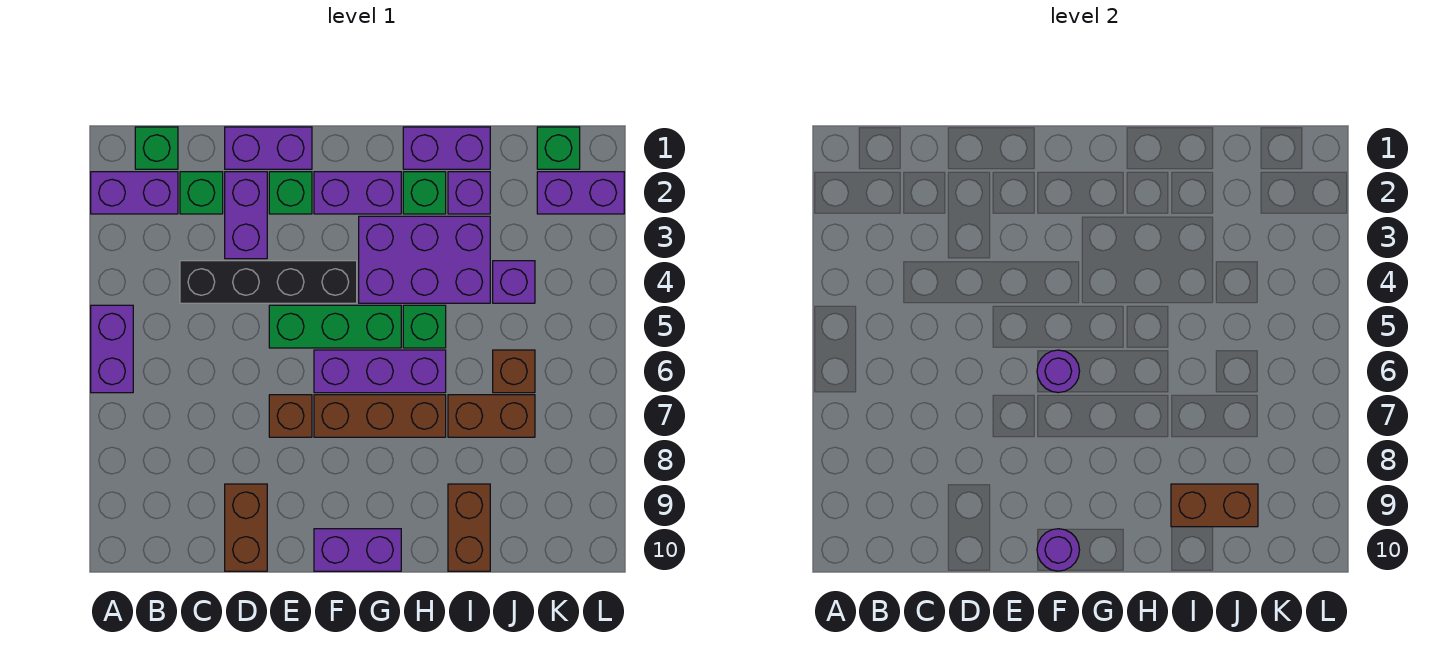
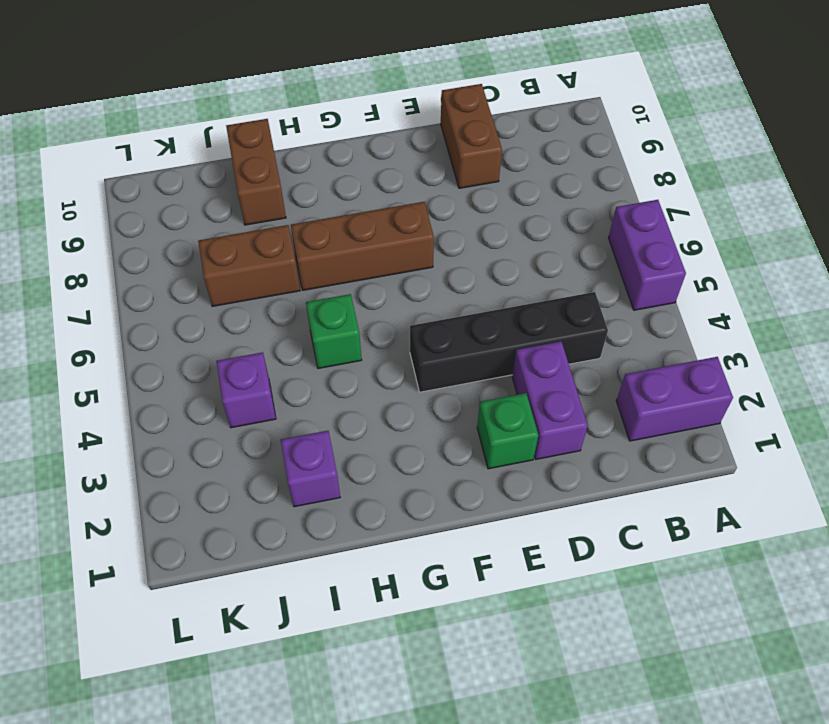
none -> green 1x1 brick [135,127,178,169]
none -> green 1x1 brick [180,172,223,214]
none -> purple 1x2 brick [225,127,312,169]

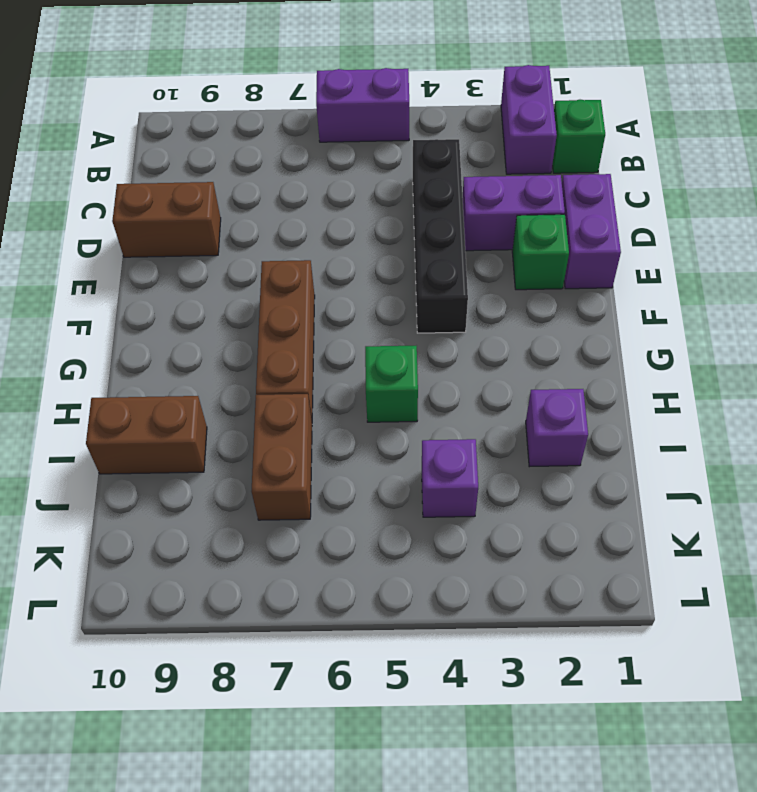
none -> green 1x1 brick [180,172,223,214]
none -> green 1x3 brick [269,305,401,348]
none -> brown 1x1 brick [269,395,312,437]

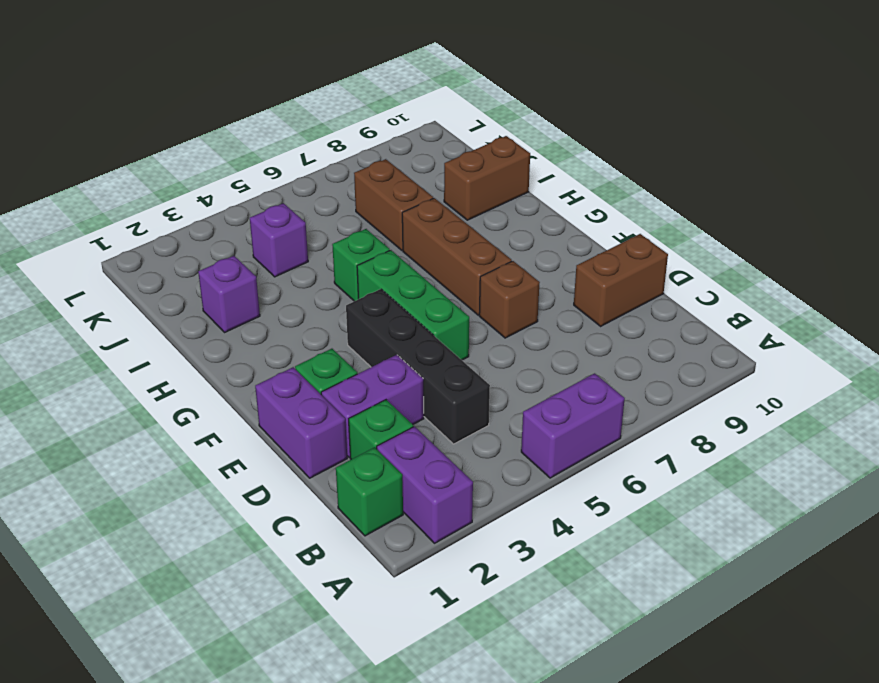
none -> purple 1x2 brick [314,172,401,214]
none -> purple 1x3 brick [314,350,446,393]
none -> purple 1x2 brick [314,529,401,571]

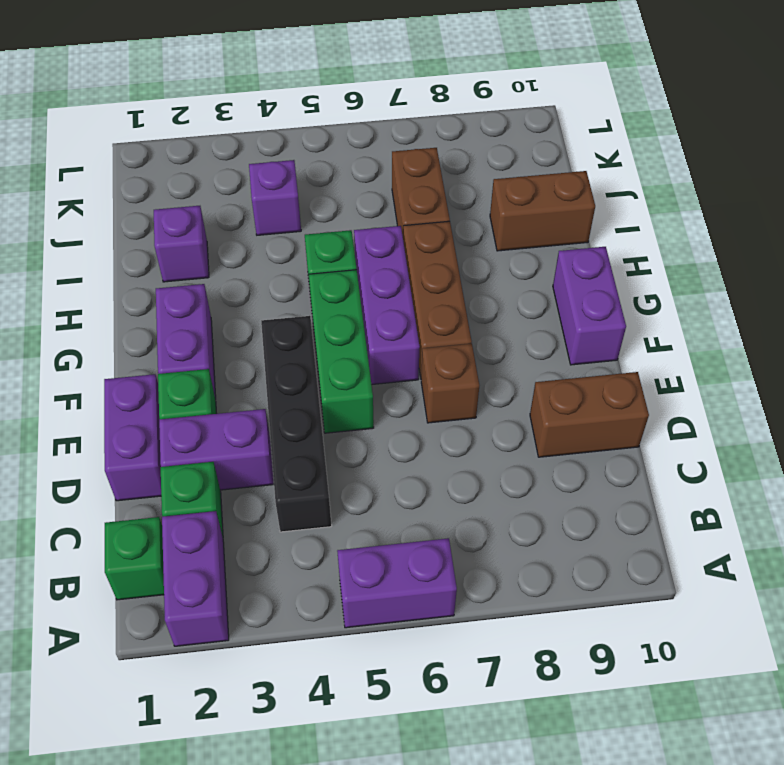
none -> purple 2x3 brick [359,216,490,303]
none -> purple 1x2 brick [403,127,490,169]
none -> green 1x1 brick [403,172,446,214]

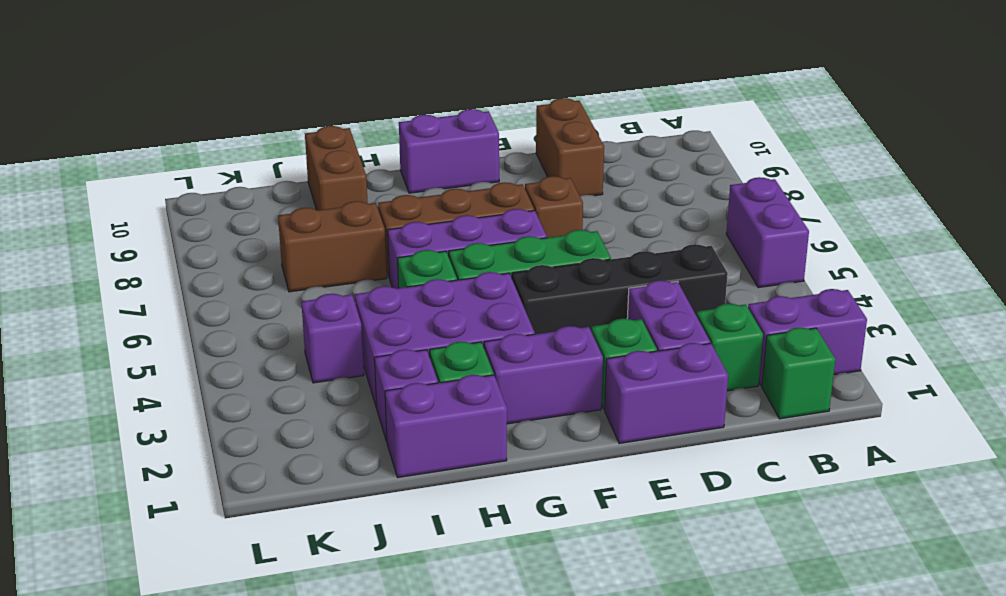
none -> brown 1x1 brick [493,350,535,393]
none -> green 1x1 brick [537,127,580,169]
none -> purple 1x2 brick [537,172,624,214]

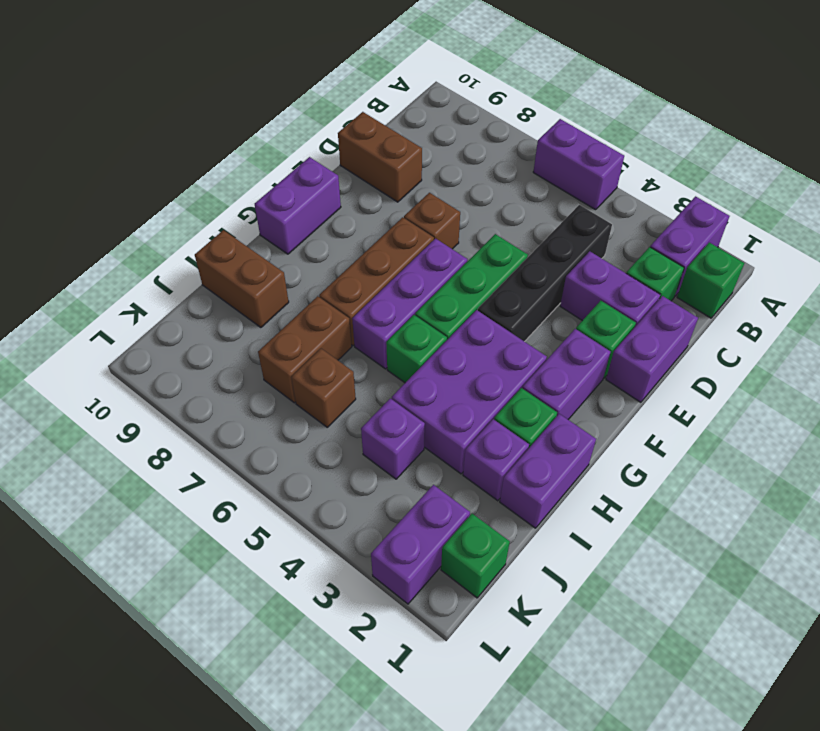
none -> purple 1x1 round brick [1037,350,1080,393]
none -> purple 1x1 round brick [1037,529,1079,571]
none -> brown 1x2 brick [1171,484,1258,527]

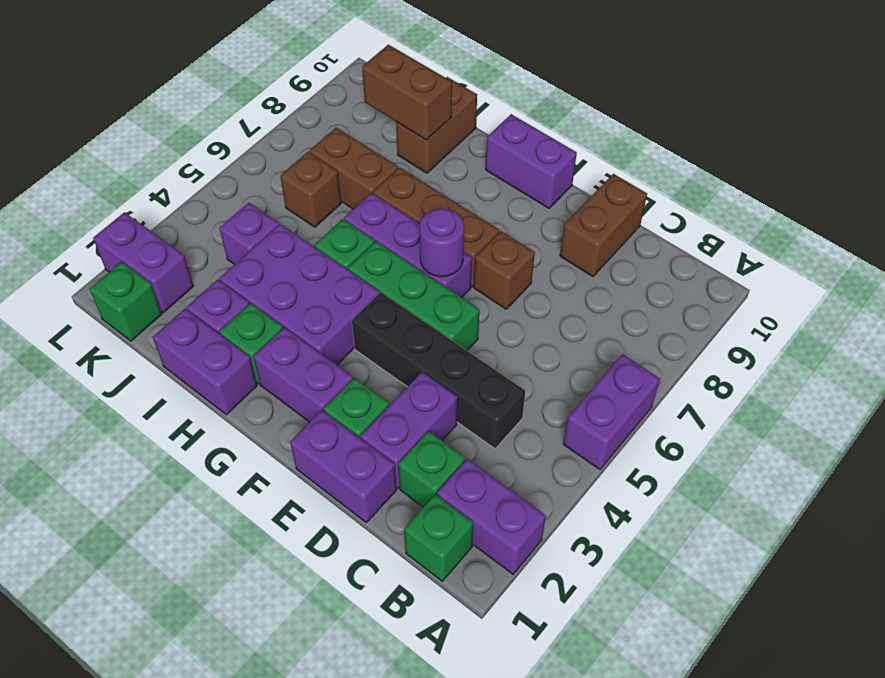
none -> purple 1x1 round brick [1037,529,1079,571]

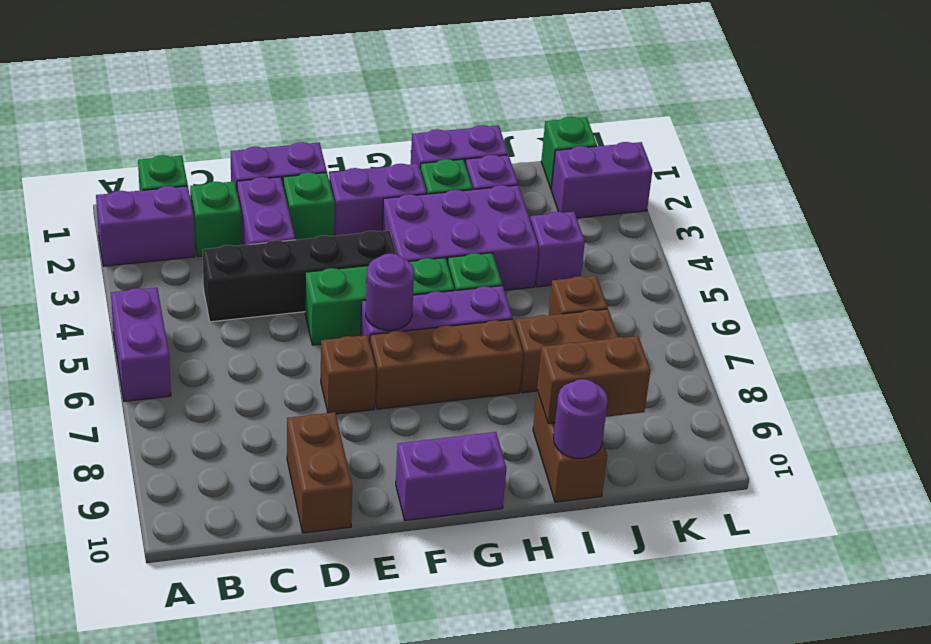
purple 1x1 round brick [554,379,608,458] -> purple 1x1 round brick moved to [1037,529,1079,571]

